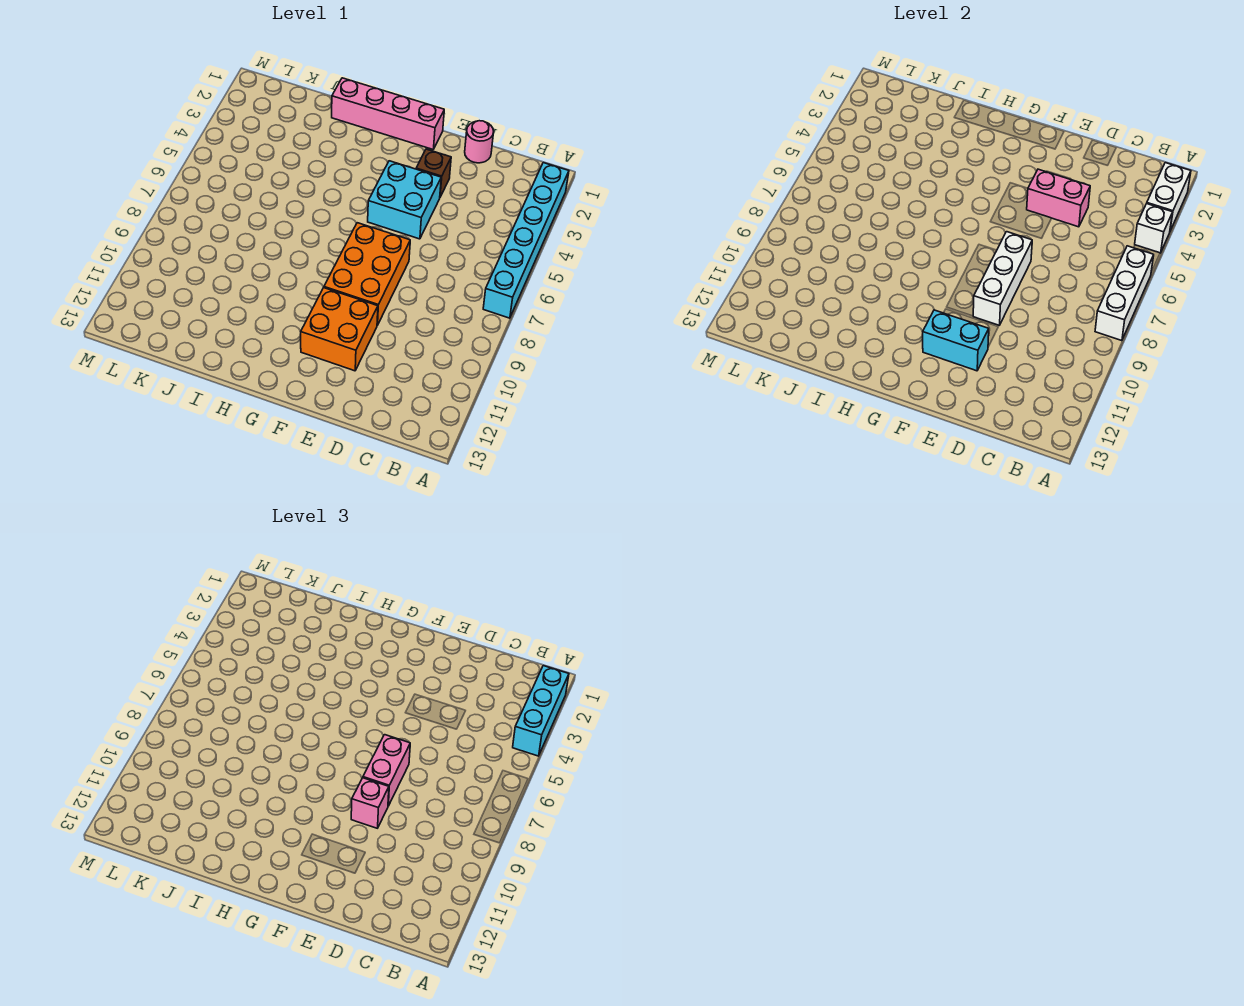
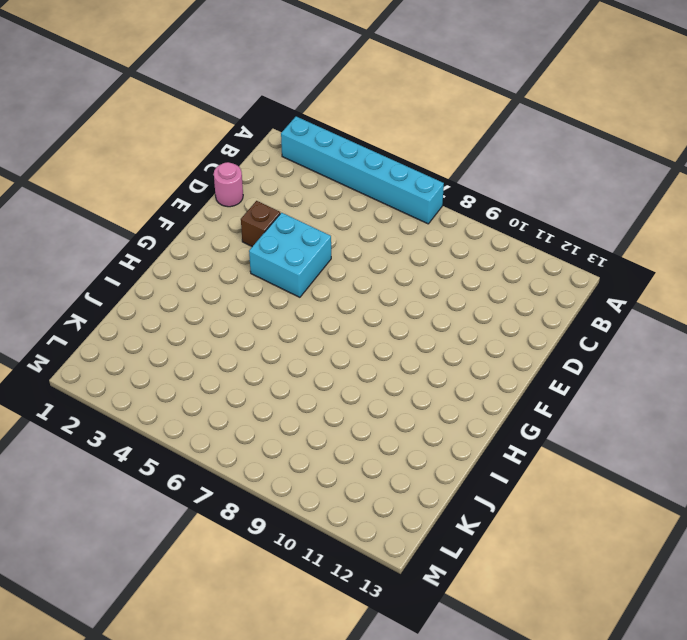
none -> orange 2x3 brick [324,223,410,325]
none -> orange 2x2 brick [301,288,378,371]
none -> pink 1x4 brick [332,78,444,149]

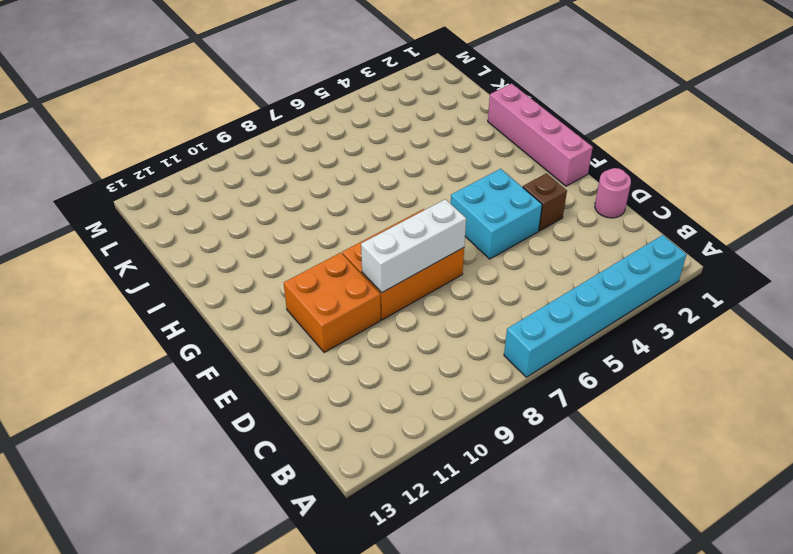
none -> white 1x2 brick [1147,163,1191,231]
none -> white 1x1 brick [1135,204,1173,253]
none -> white 1x3 brick [1095,246,1154,341]

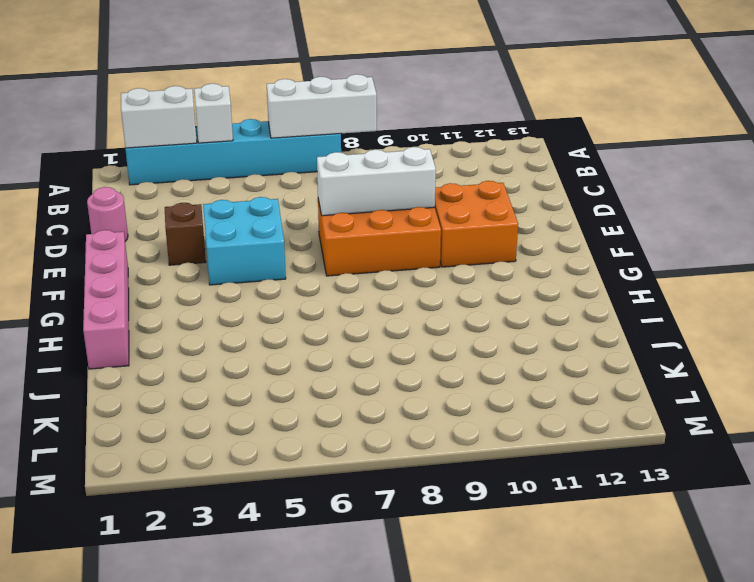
none -> pink 1x2 brick [1027,169,1090,227]
none -> cyan 1x2 brick [923,310,989,371]
none -> cyan 1x3 brick [513,666,569,756]

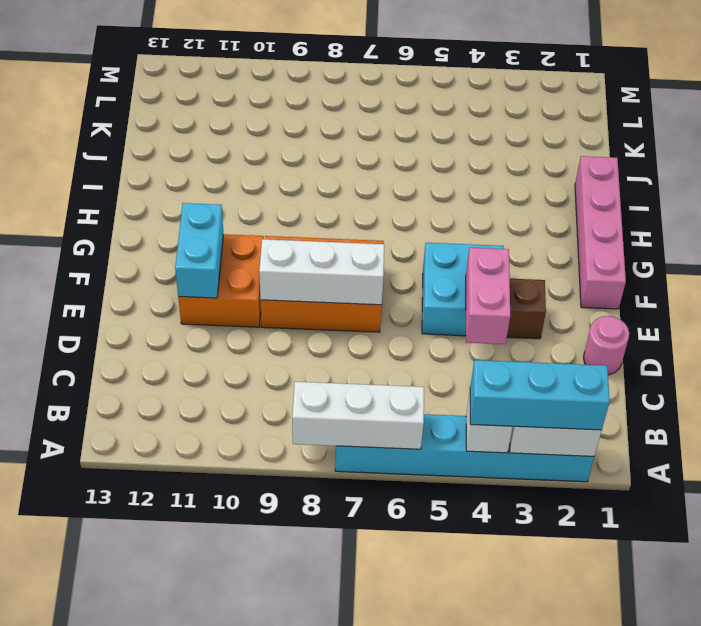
none -> pink 1x2 brick [363,735,410,806]
none -> pink 1x1 brick [351,778,389,828]

